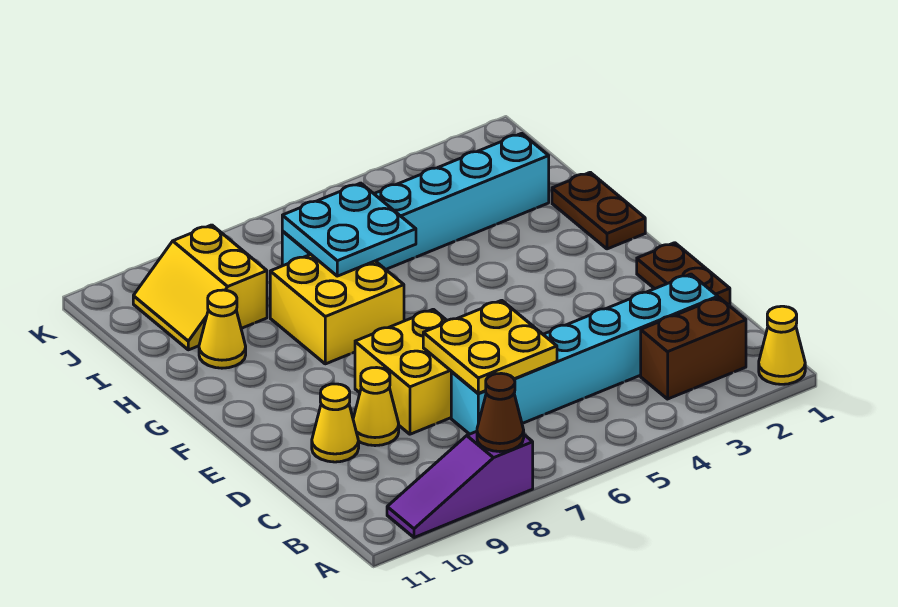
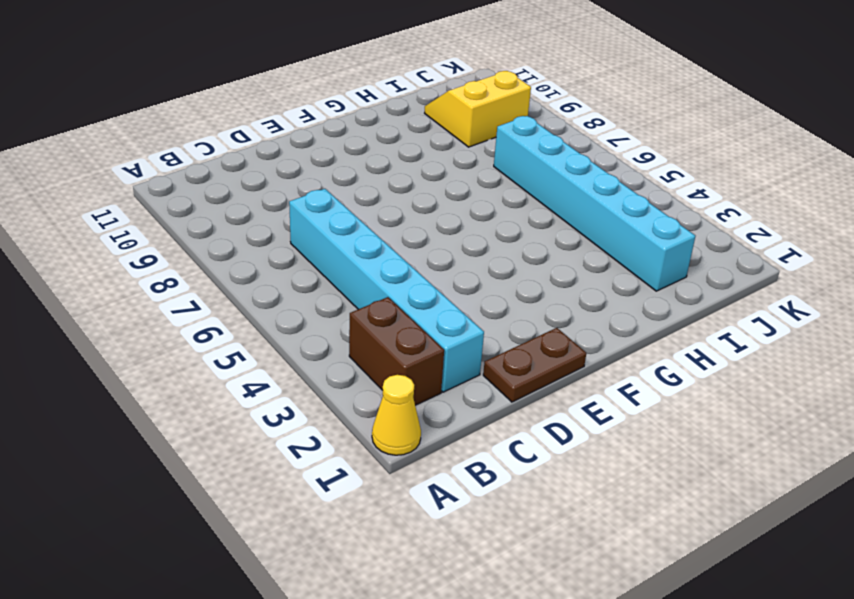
none -> purple 1x3 slope [387,431,533,538]
none -> yellow 2x2 brick [355,309,452,434]
none -> yellow 1x1 cone [353,368,399,446]

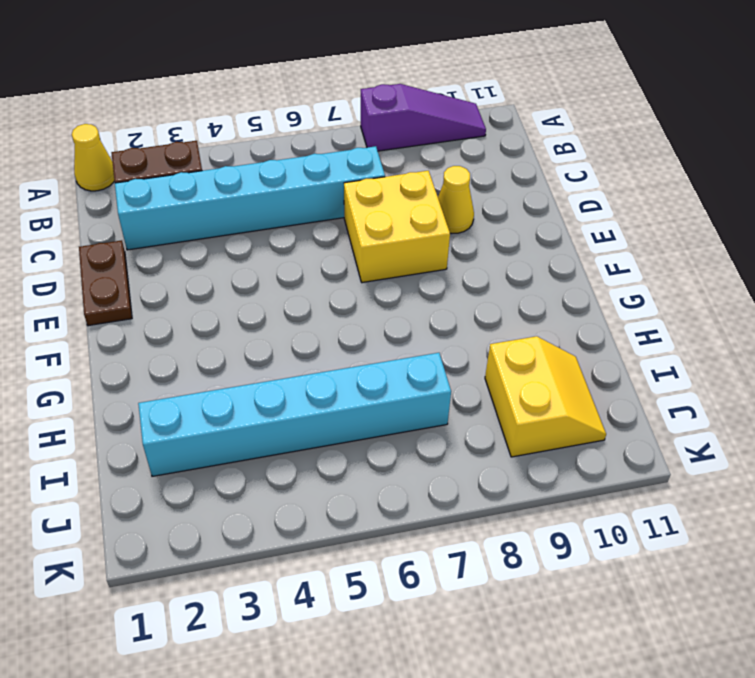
none -> yellow 1x1 cone [312,384,359,462]
none -> brown 1x2 plate [552,172,645,249]
none -> yellow 2x2 brick [270,255,404,364]

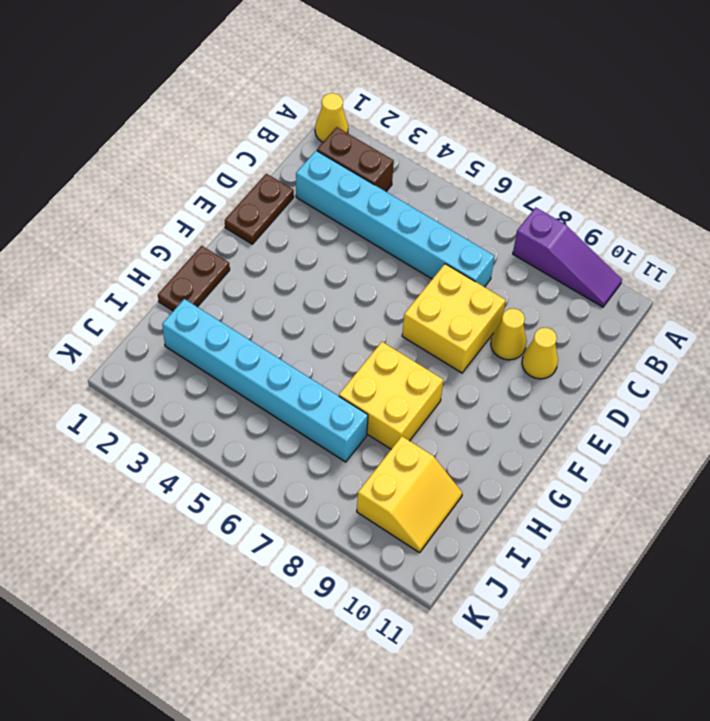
none -> yellow 1x1 cone [199,290,246,368]
none -> brown 1x1 cone [477,373,524,452]
none -> yellow 2x2 plate [423,300,557,393]

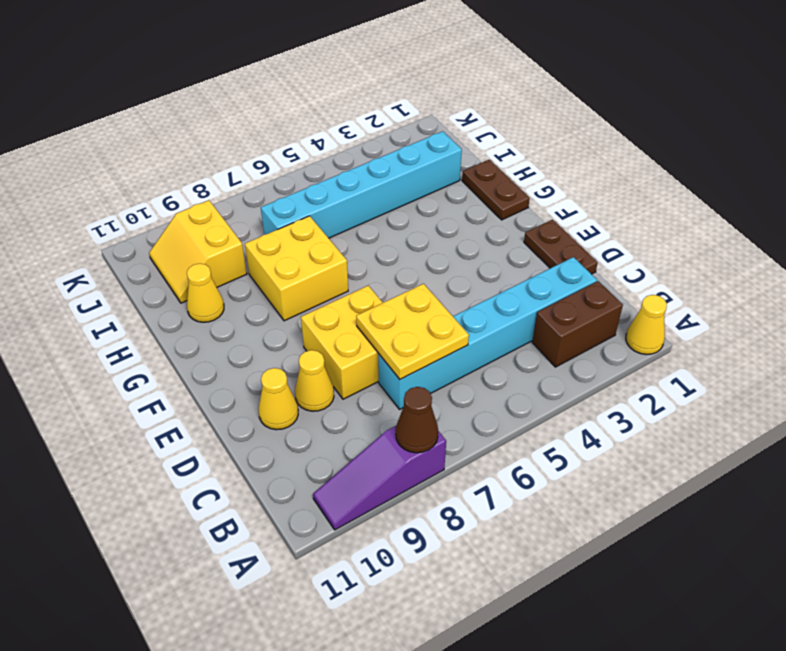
none -> cyan 2x2 plate [282,183,416,276]

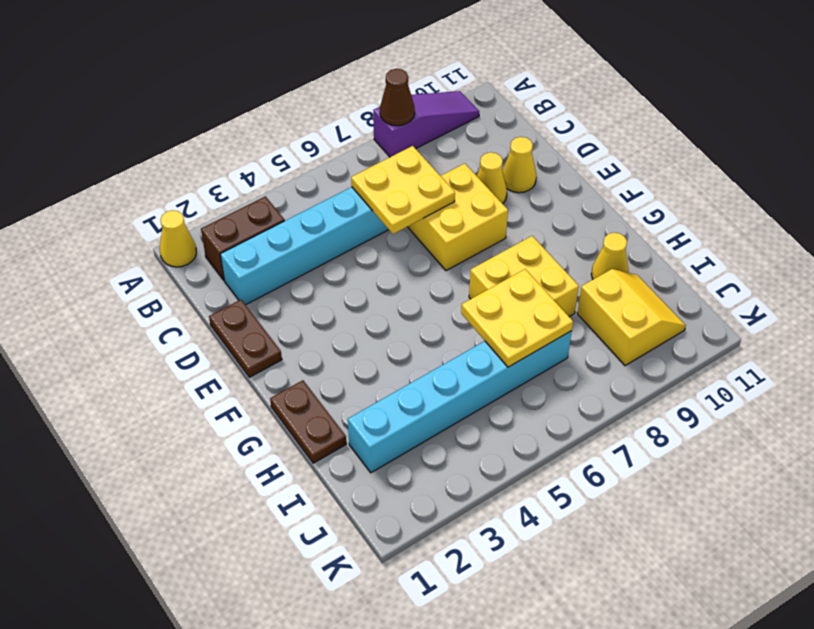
yellow 2x2 plate [461,269,573,367] -> cyan 2x2 plate [282,183,416,276]

